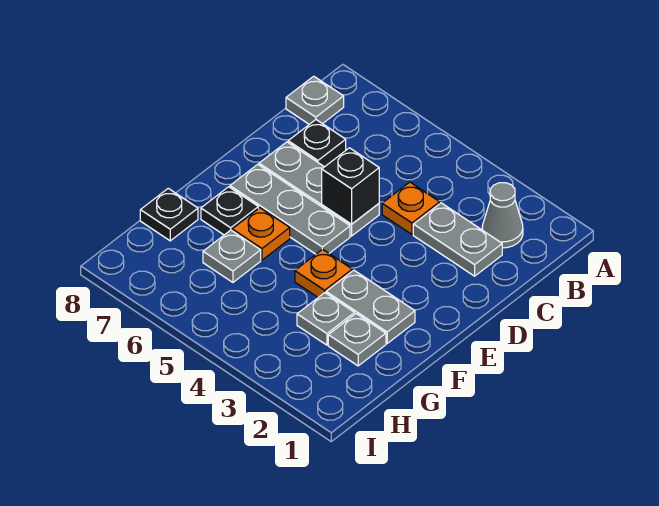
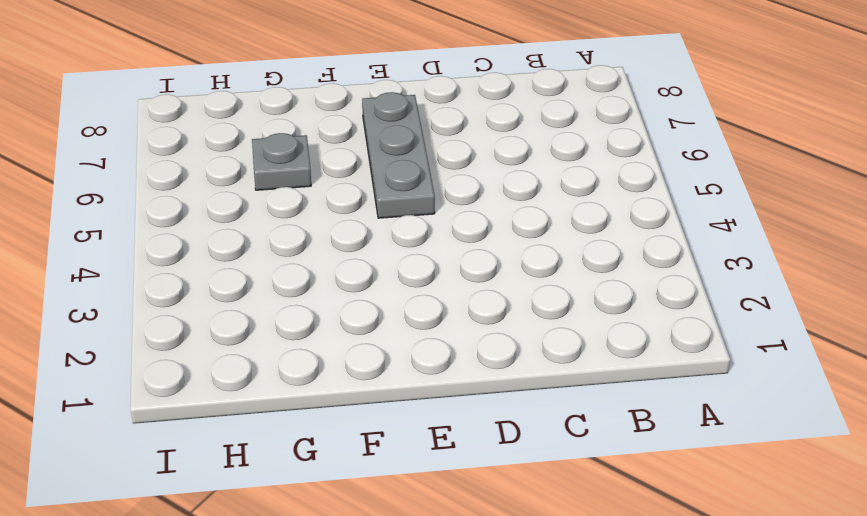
none -> grey 1x1 cone [482,183,523,248]
none -> grey 1x1 plate [286,76,344,124]
none -> grey 1x2 plate [413,203,502,276]

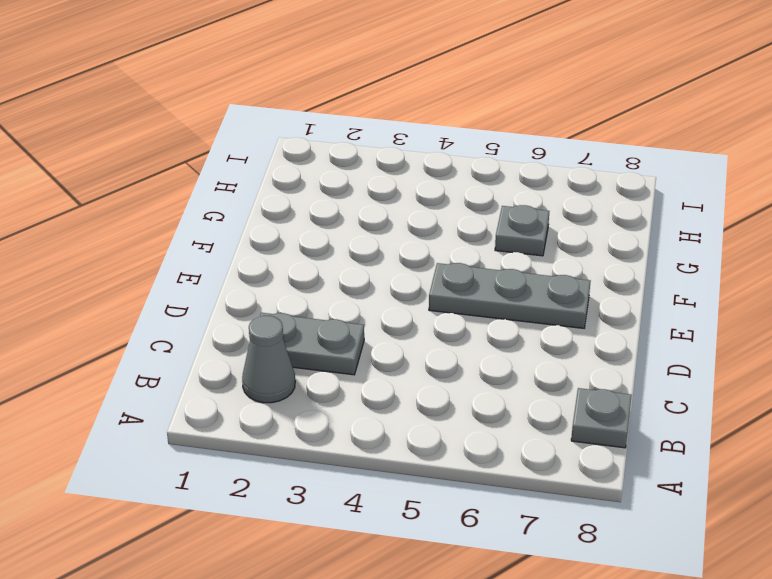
none -> orange 1x1 plate [382,182,440,234]
none -> black 1x1 plate [288,120,346,167]
none -> grey 1x3 plate [259,142,379,236]

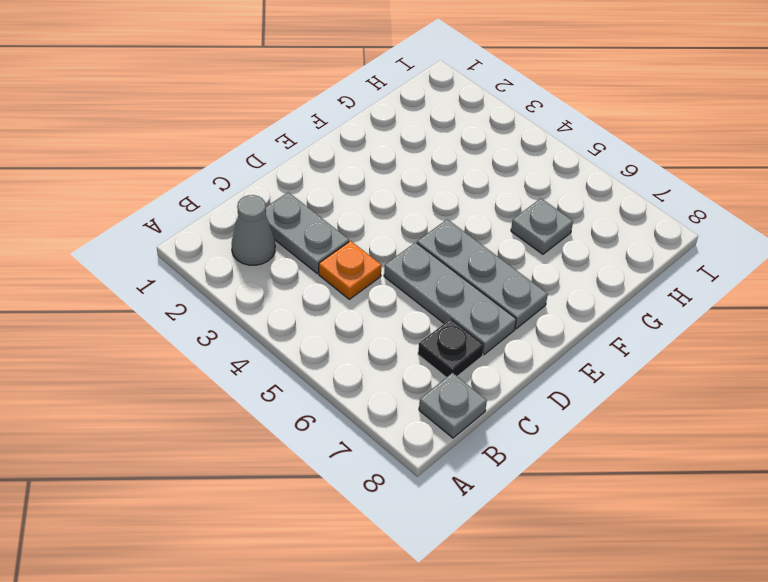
none -> grey 1x2 plate [326,270,415,343]
none -> orange 1x1 plate [295,249,352,297]
none -> orange 1x1 plate [232,208,290,260]

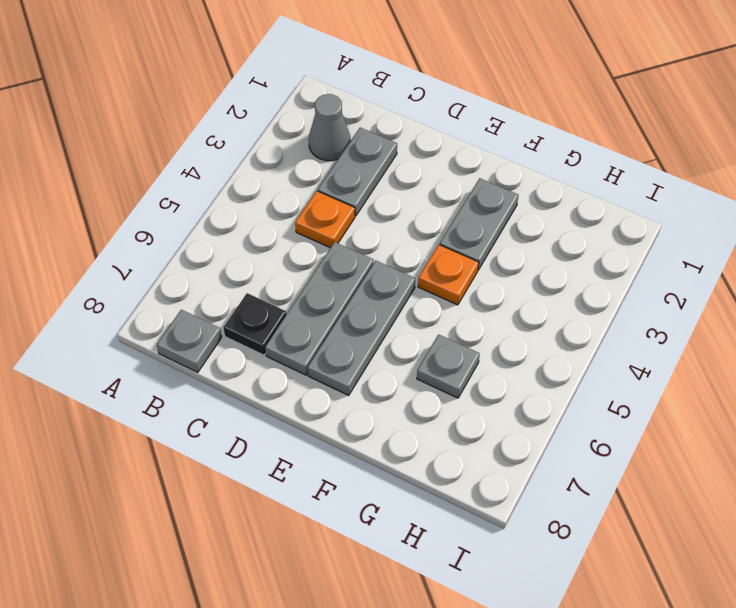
none -> orange 1x1 plate [232,208,290,260]
none -> black 1x1 plate [201,187,258,235]
none -> grey 1x1 plate [328,314,386,366]

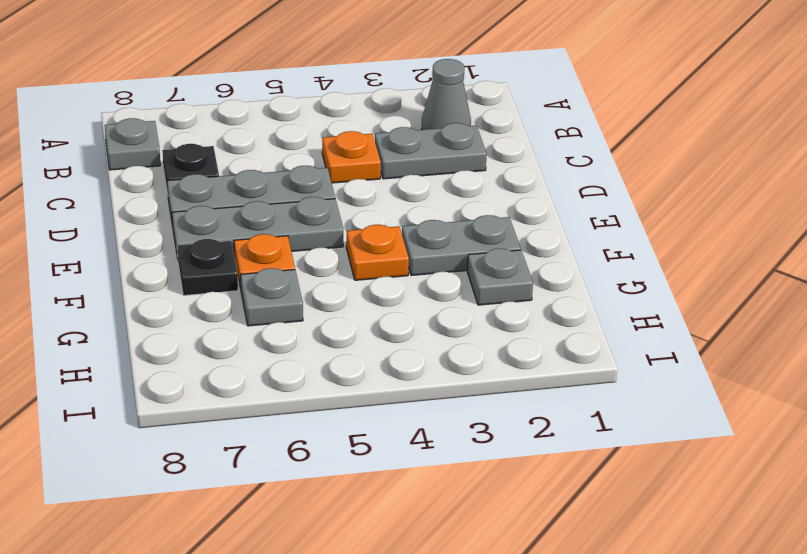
none -> grey 1x1 plate [297,293,355,345]
none -> black 1x1 plate [140,188,198,241]
none -> black 1x1 brick [322,148,379,224]

